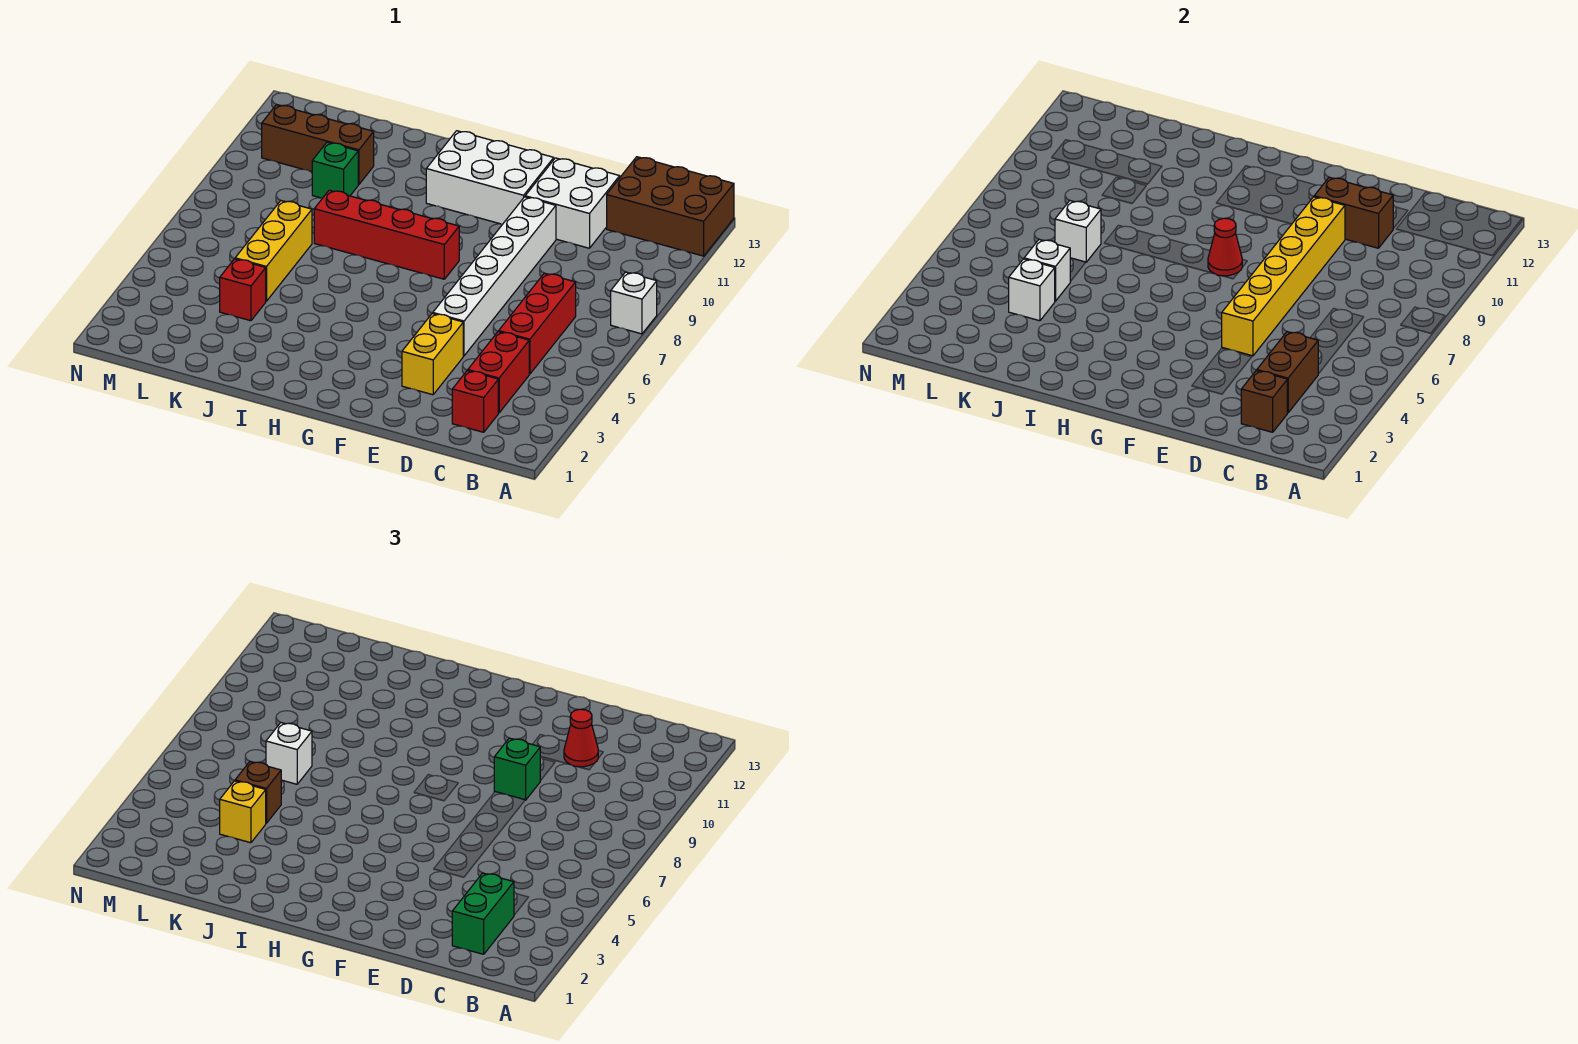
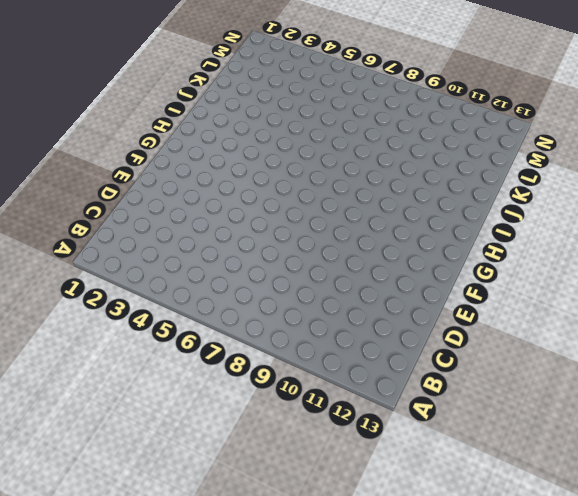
none -> white 1x1 brick [611,272,657,334]
none -> brown 2x3 brick [607,157,734,256]
none -> red 1x1 brick [452,370,498,432]

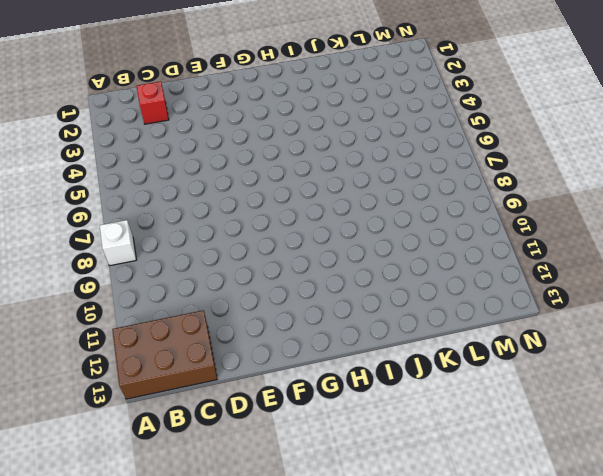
none -> red 1x2 brick [468,332,529,413]
none -> red 1x3 brick [499,273,576,374]
none -> white 2x2 brick [525,158,620,248]

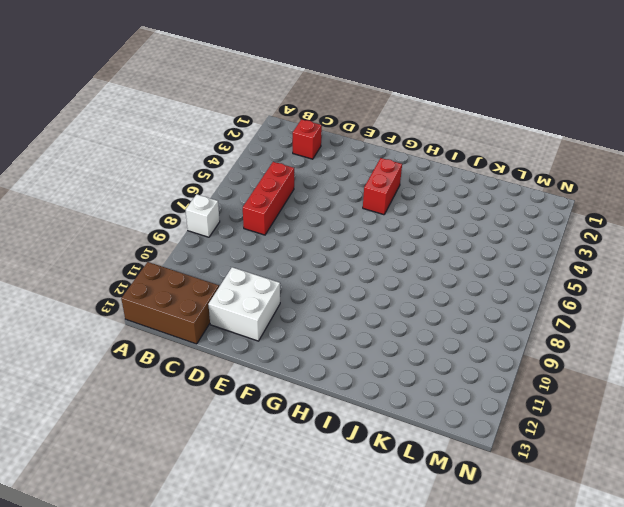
red 1x2 brick [363,158,402,215] -> red 1x2 brick moved to [468,332,529,413]
none -> yellow 1x2 brick [402,313,463,395]
none -> white 1x6 brick [433,197,556,356]
none -> white 2x3 brick [426,131,554,224]

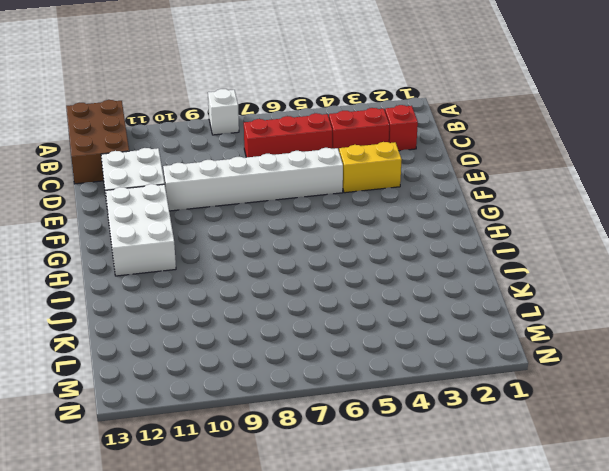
none -> red 1x4 brick [314,190,459,279]
none -> red 1x1 brick [220,259,266,321]
none -> yellow 1x3 brick [235,201,312,301]

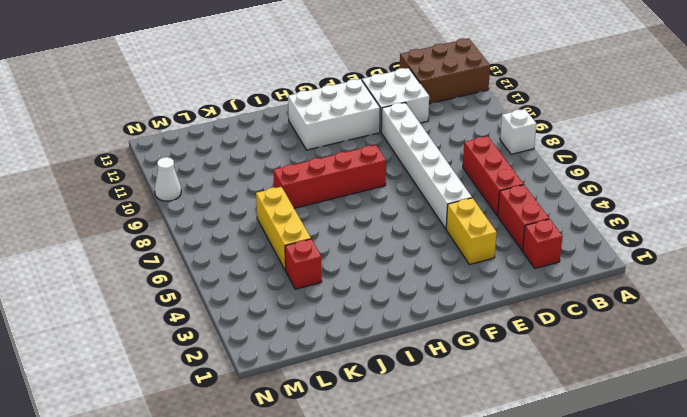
white 1x1 cone [155,157,181,201] -> none
none -> green 1x1 brick [312,142,358,198]
none -> brown 1x3 brick [262,105,374,185]
none -> brown 1x1 brick [1241,370,1287,432]

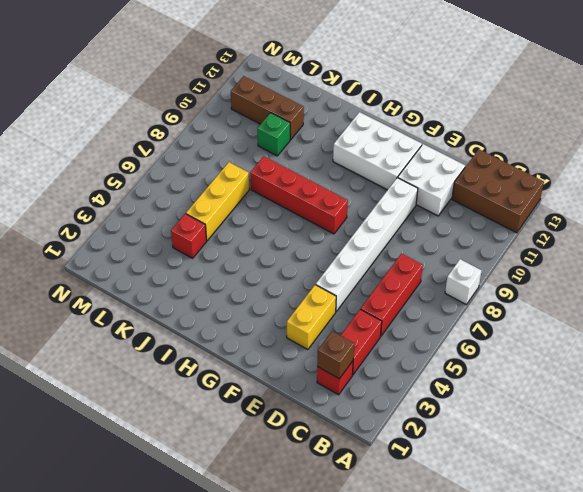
none -> brown 1x2 brick [1257,332,1319,413]
none -> brown 1x2 brick [1314,177,1393,248]
none -> yellow 1x6 brick [1222,197,1345,356]

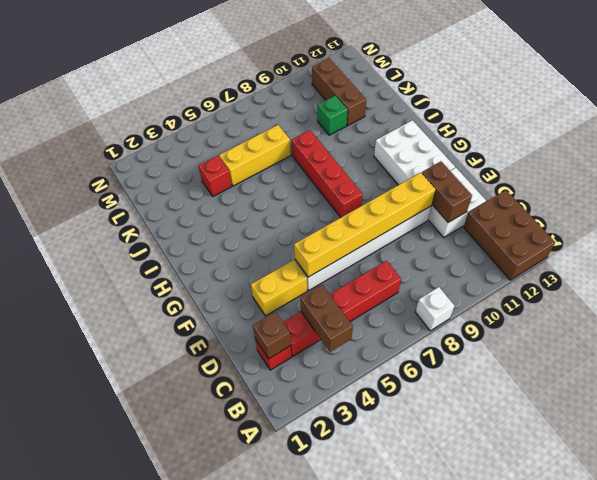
brown 1x2 brick [300,285,353,352] -> brown 1x2 brick turned to [1257,332,1319,413]
none -> red 1x1 cone [1208,218,1242,276]
none -> white 1x1 brick [1009,259,1055,321]
none -> white 1x1 brick [1024,240,1070,301]

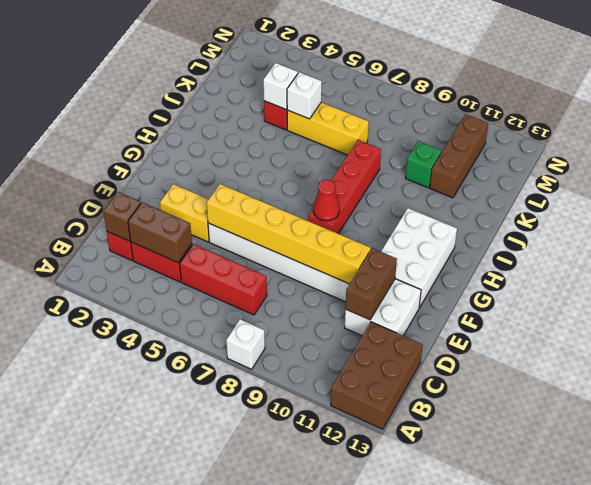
none -> white 1x1 brick [1055,201,1101,262]
none -> green 1x2 brick [452,873,514,954]
none -> red 1x1 cone [564,709,598,767]

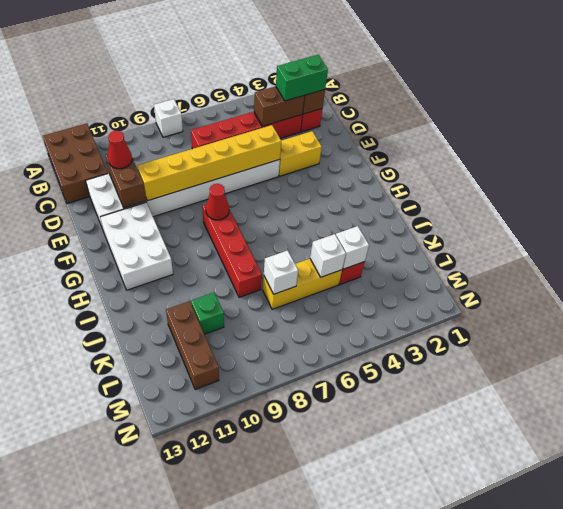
none -> green 1x1 brick [494,738,541,800]
none -> yellow 1x1 brick [220,781,266,843]
none -> brown 1x1 brick [235,762,281,823]

